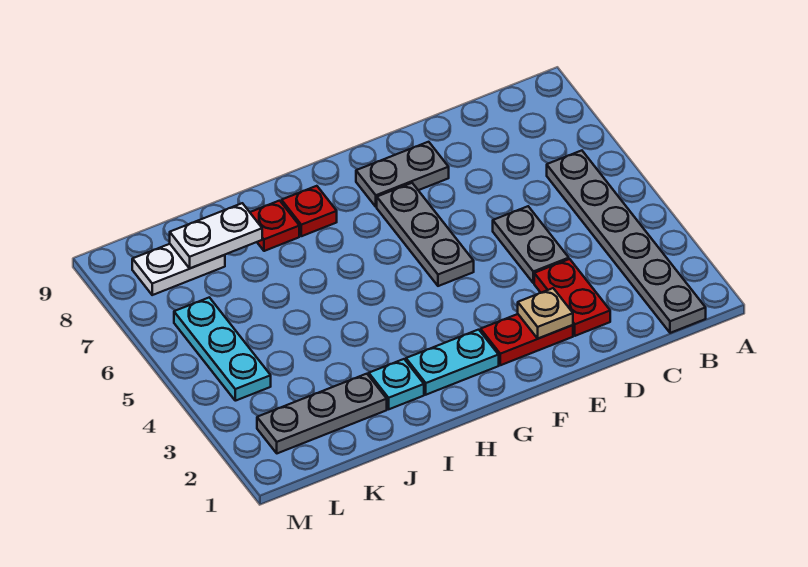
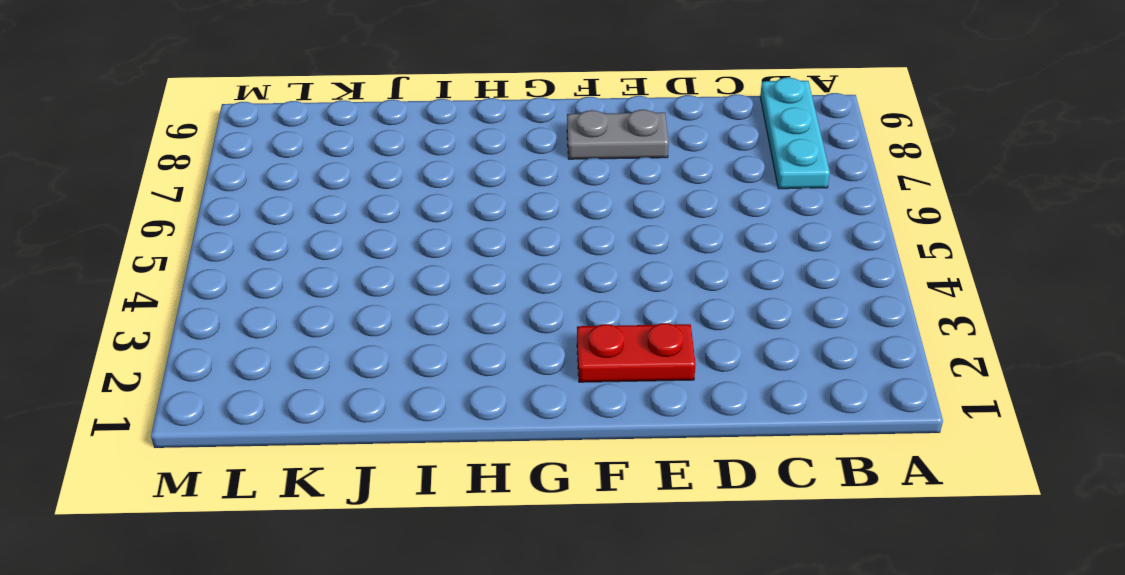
cyan 1x3 plate [760,78,830,189] -> cyan 1x3 plate moved to [174,297,271,401]
none -> grey 1x6 plate [547,151,706,333]
none -> red 1x2 plate [534,259,610,336]
none -> grey 1x2 plate [493,206,569,283]

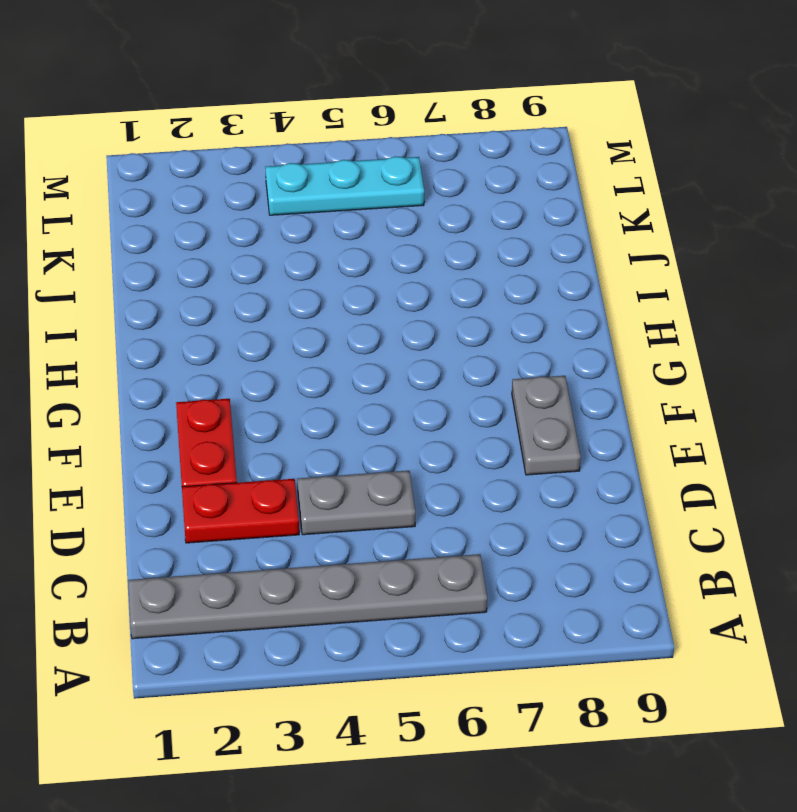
none -> grey 1x3 plate [377,183,474,286]
none -> cyan 1x2 plate [406,330,499,395]
none -> red 1x1 plate [282,186,337,236]

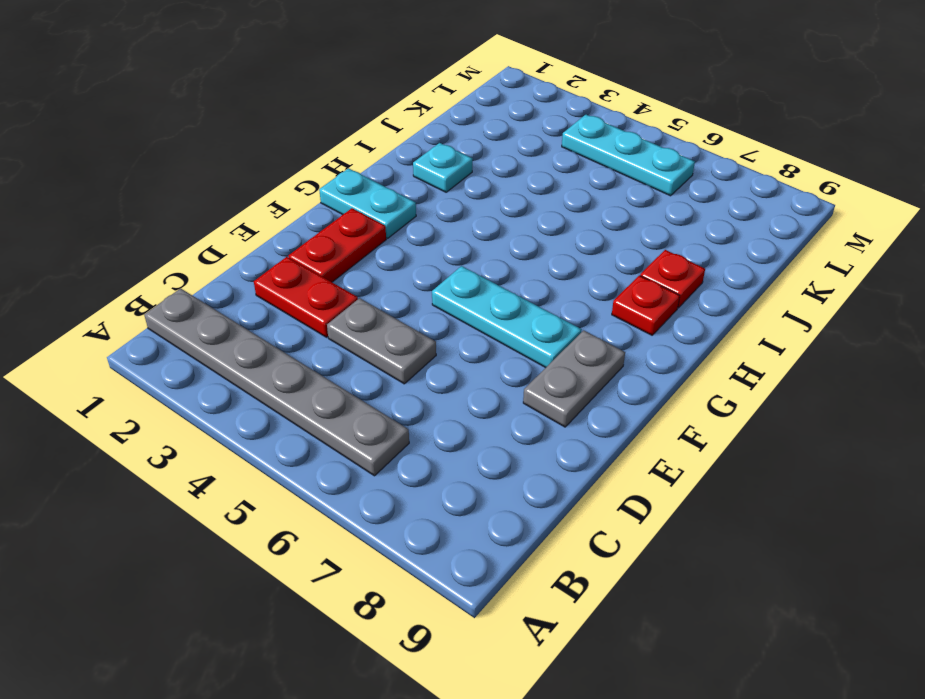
cyan 1x3 plate [432,266,582,368] -> grey 1x3 plate [377,183,474,286]
cyan 1x2 plate [319,168,416,238] -> cyan 1x2 plate turned to [406,330,499,395]
none -> grey 1x3 plate [257,374,387,453]
none -> white 1x2 plate [132,244,225,295]
none -> tan 1x1 plate [518,288,573,339]

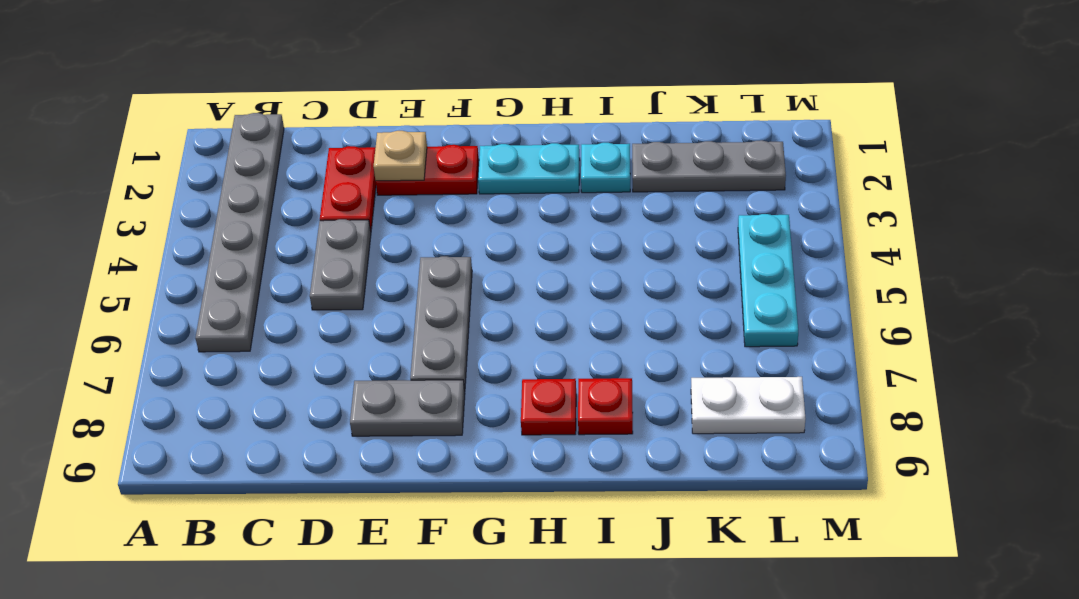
none -> white 1x2 plate [170,203,262,268]

